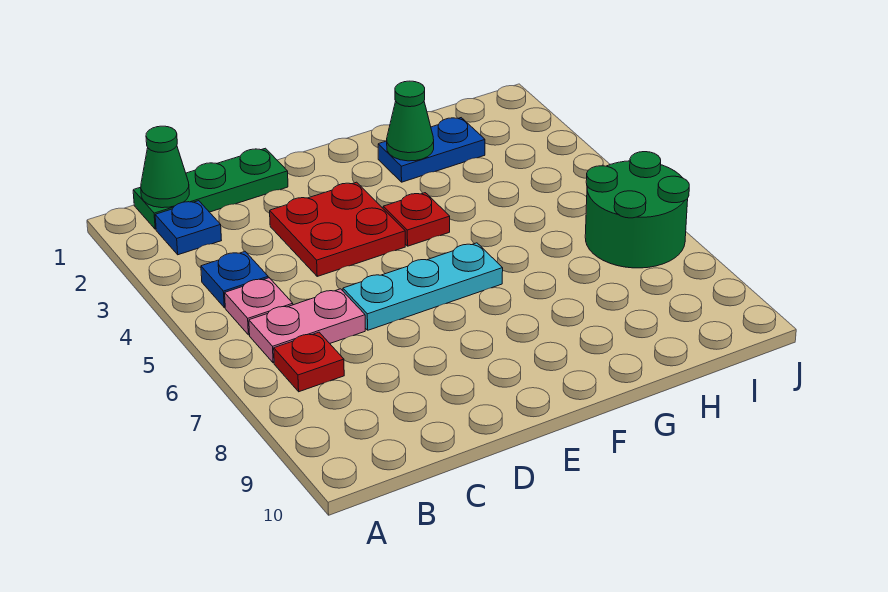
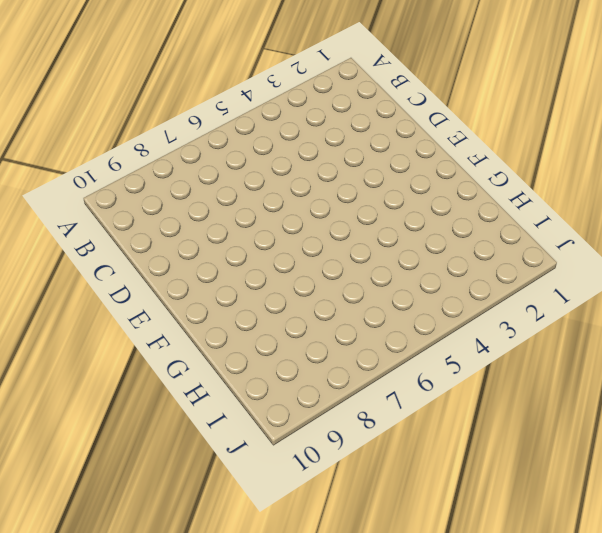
none -> green 1x3 plate [133,148,288,229]
none -> blue 1x1 plate [155,201,222,255]
none -> blue 1x1 plate [201,252,268,308]

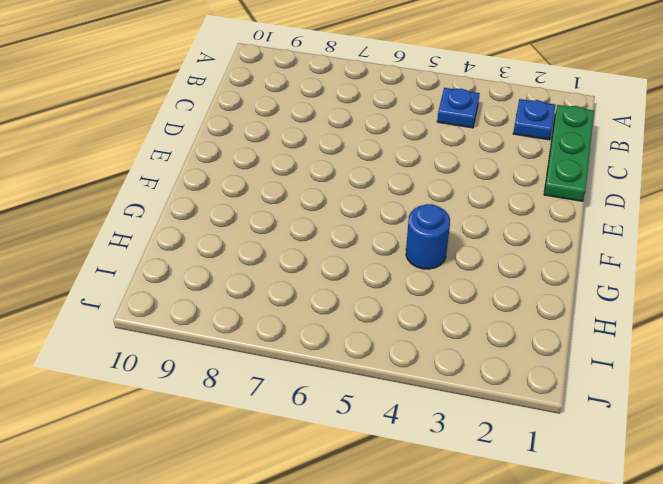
blue 1x1 round brick [406,204,450,269] -> none
none -> pink 1x1 plate [225,278,293,335]
none -> pink 1x2 plate [249,289,365,363]
none -> red 1x1 plate [274,332,344,392]

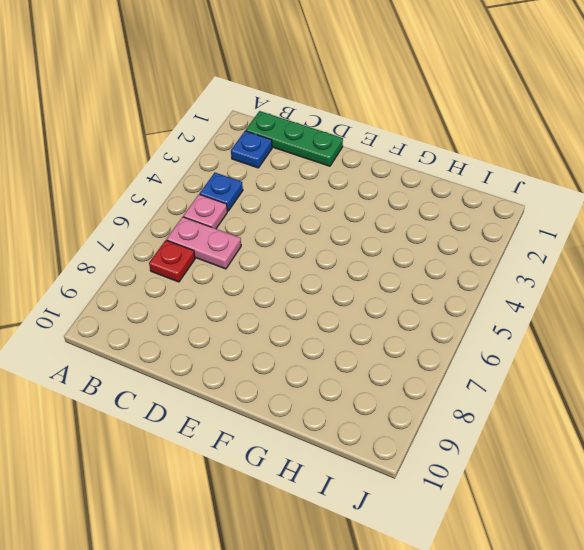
none -> red 2x2 plate [270,182,405,276]
none -> cyan 1x3 plate [343,243,503,330]
none -> red 1x1 plate [383,193,450,246]

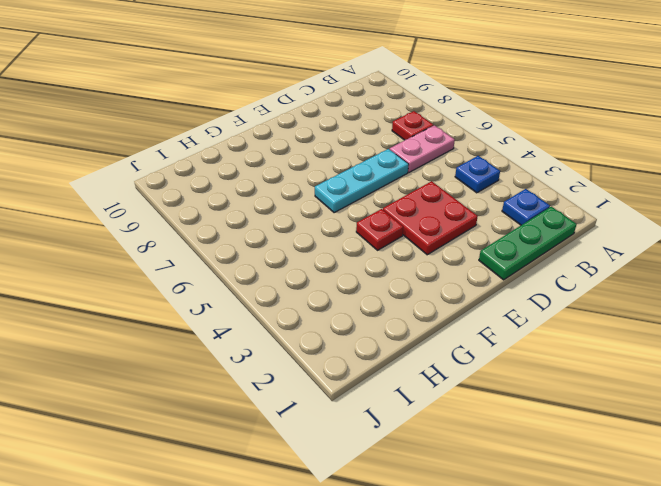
none -> pink 1x1 plate [225,278,293,335]
none -> blue 1x2 plate [378,118,485,182]
none -> green 2x2 round brick [585,152,689,268]

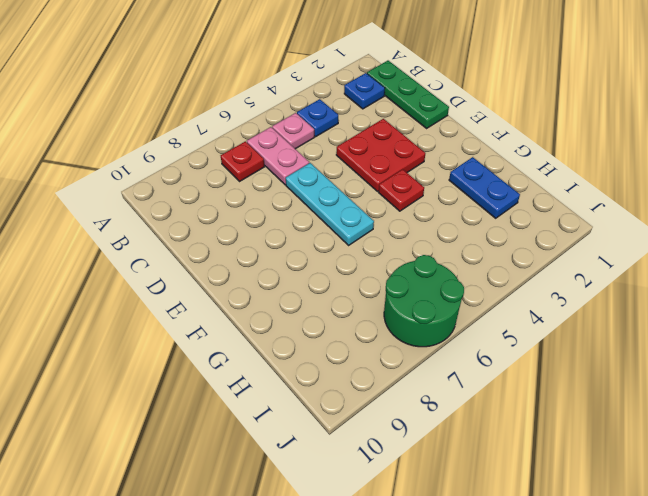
none -> green 1x1 cone [141,126,189,208]
none -> green 1x1 cone [387,81,434,161]

